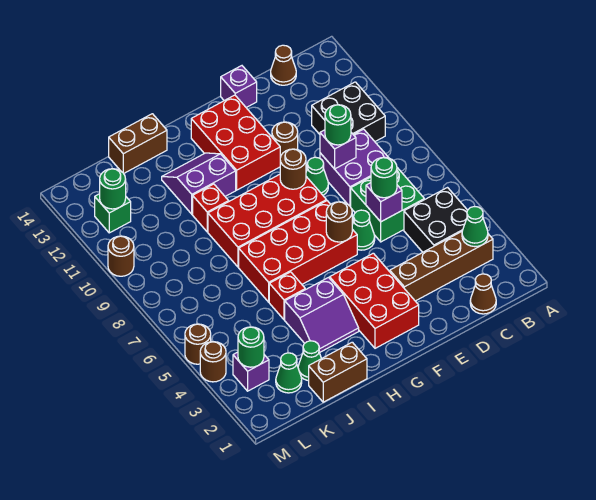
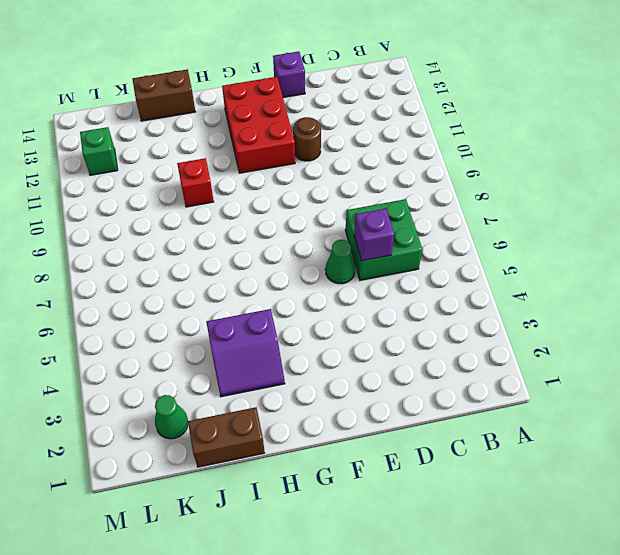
none -> brown 1x4 brick [390,232,493,301]
none -> black 2x2 brick [404,188,468,252]
none -> black 2x2 brick [312,82,385,141]
none -> brown 1x1 cone [470,274,496,314]

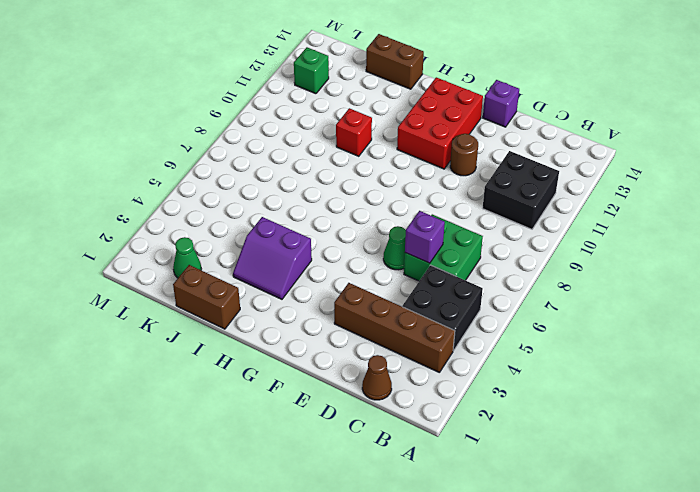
none -> purple 2x2 brick [320,129,389,207]
none -> brown 1x1 cone [271,45,296,85]
none -> green 1x1 cone [306,157,328,195]
none -> red 2x3 brick [330,253,419,348]

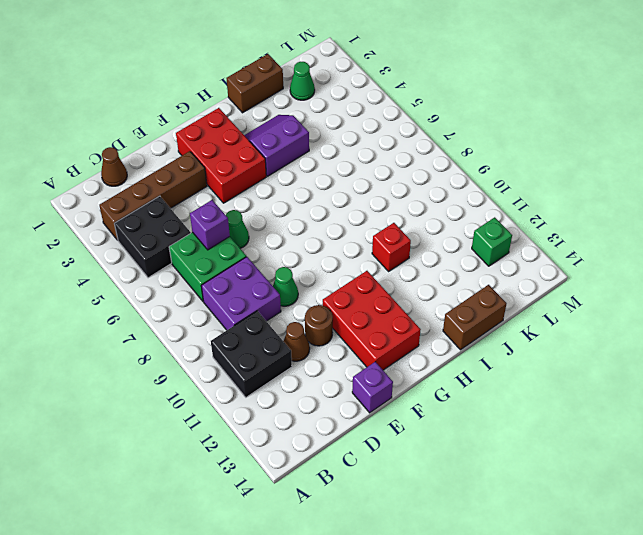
brown 1x1 cone [283,322,310,361] -> brown 1x1 cone moved to [271,45,296,85]
none -> red 2x4 brick [239,201,357,302]
none -> red 2x4 brick [208,174,326,267]
none -> purple 2x2 slope [162,153,236,214]
none -> red 1x1 brick [269,272,305,320]

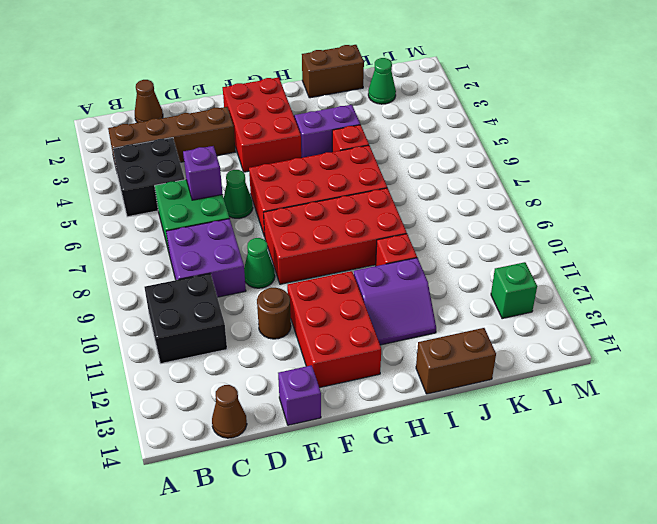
none -> green 1x1 cone [298,341,321,381]
none -> purple 1x1 brick [233,352,269,391]
none -> brown 1x1 round brick [200,342,226,382]
none -> brown 1x1 round brick [185,324,211,364]

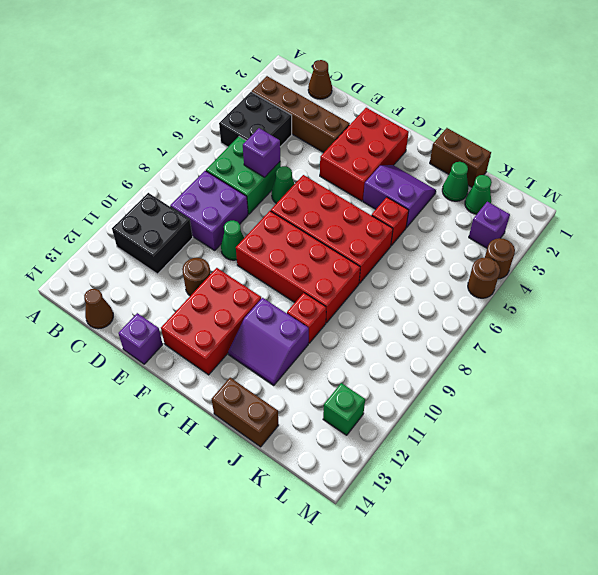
none -> brown 1x1 round brick [108,236,134,276]
none -> green 1x1 cone [462,206,488,247]
none -> purple 1x1 brick [320,130,356,169]
none -> brown 1x1 round brick [326,202,352,242]

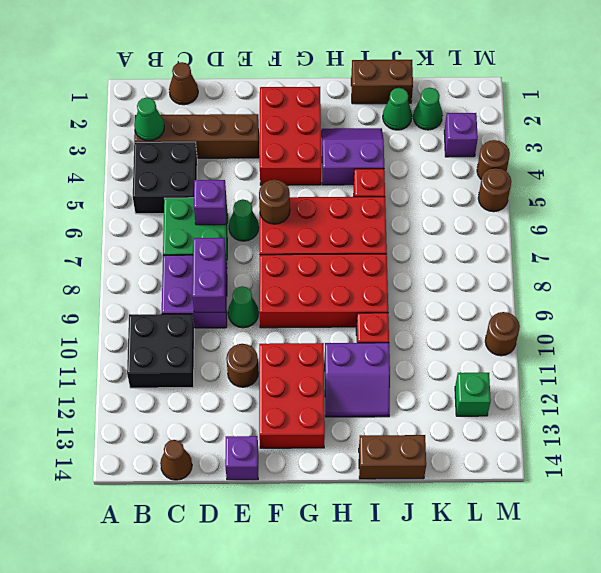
purple 1x2 brick [192,238,226,312] -> purple 1x1 brick [320,130,356,169]
none -> brown 1x1 round brick [280,149,306,189]
none -> green 1x1 round brick [238,327,264,367]
none -> green 1x1 round brick [100,169,126,209]
none -> green 1x1 round brick [371,157,397,198]

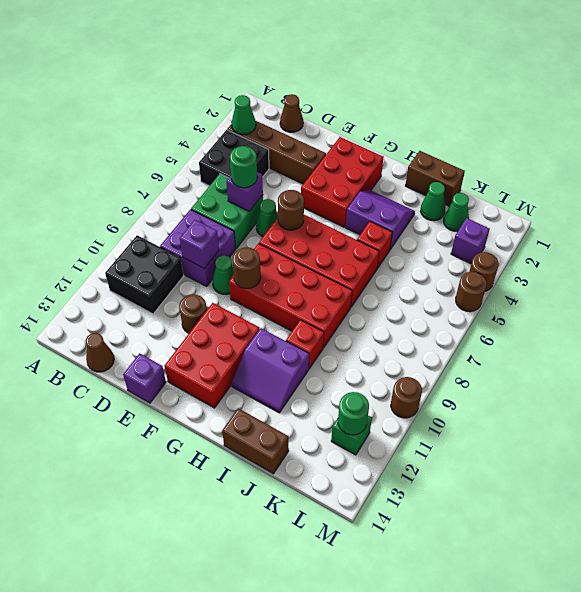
none -> green 1x1 round brick [238,327,264,367]
none -> green 1x1 round brick [325,105,351,145]

